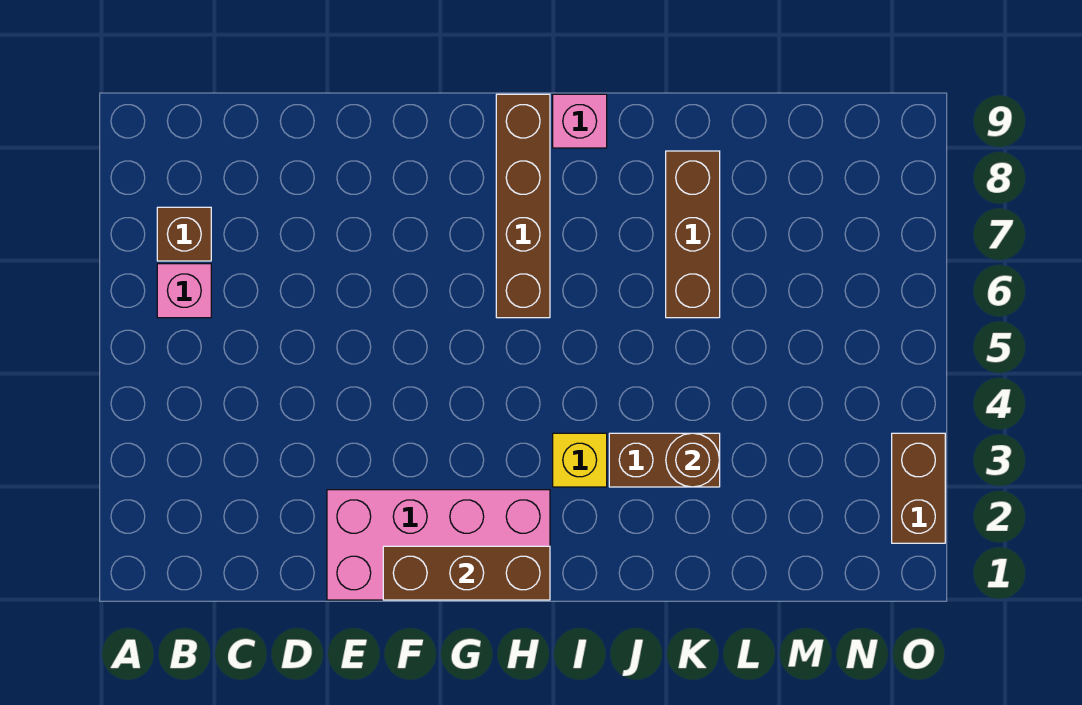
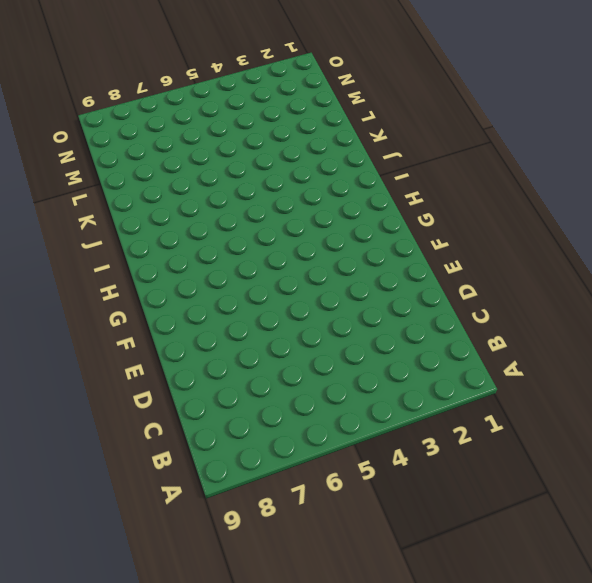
none -> pink 1x1 brick [157,264,211,318]
none -> brown 1x1 brick [157,207,211,261]

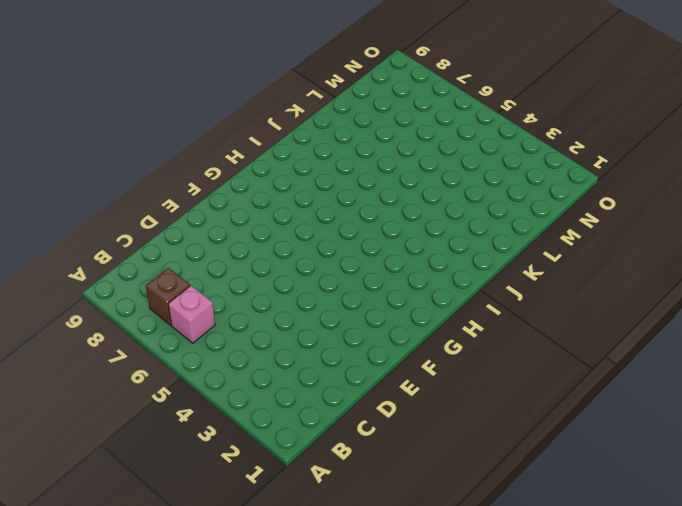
none -> pink 2x4 brick [327,490,550,600]
none -> brown 1x4 brick [496,94,550,318]

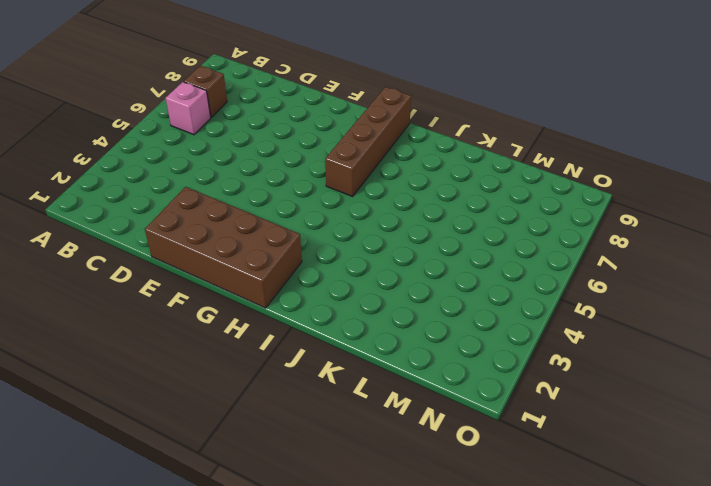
brown 2x4 brick [145,187,302,308] -> pink 2x4 brick [327,490,550,600]
none -> yellow 1x1 brick [553,433,607,487]
none -> pink 1x1 brick [553,94,607,148]

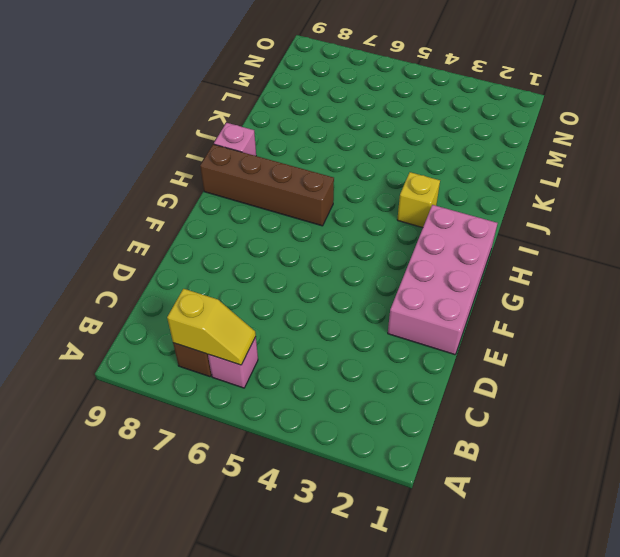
yellow 1x2 slope [167,289,256,365] -> none
none -> brown 1x2 brick [609,433,720,487]
none -> brown 1x3 brick [666,151,720,318]

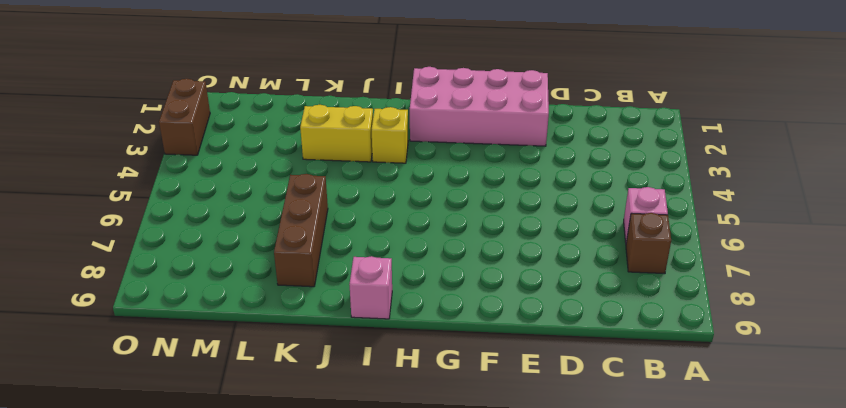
yellow 1x2 brick [300,105,373,162] -> brown 1x2 brick [609,433,720,487]
none -> brown 1x4 brick [496,94,550,318]
none -> brown 1x3 brick [383,546,550,600]

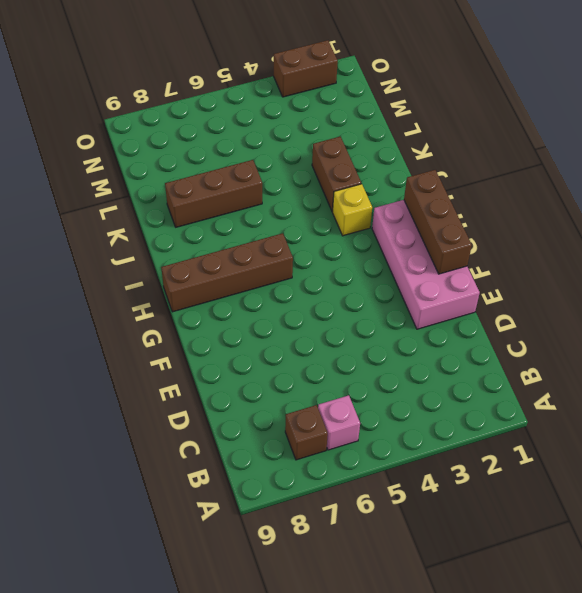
none -> pink 1x1 brick [553,94,607,148]
none -> brown 1x1 round brick [666,433,720,487]

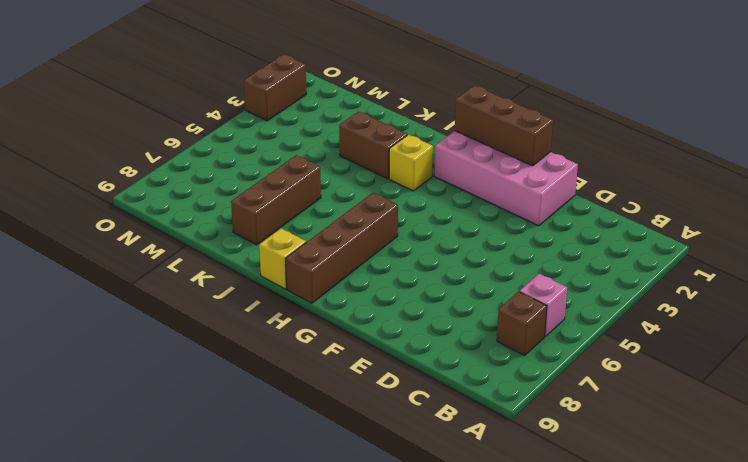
yellow 1x1 brick [259,228,306,289] -> pink 1x1 brick [553,94,607,148]
none -> brown 1x1 round brick [666,433,720,487]

